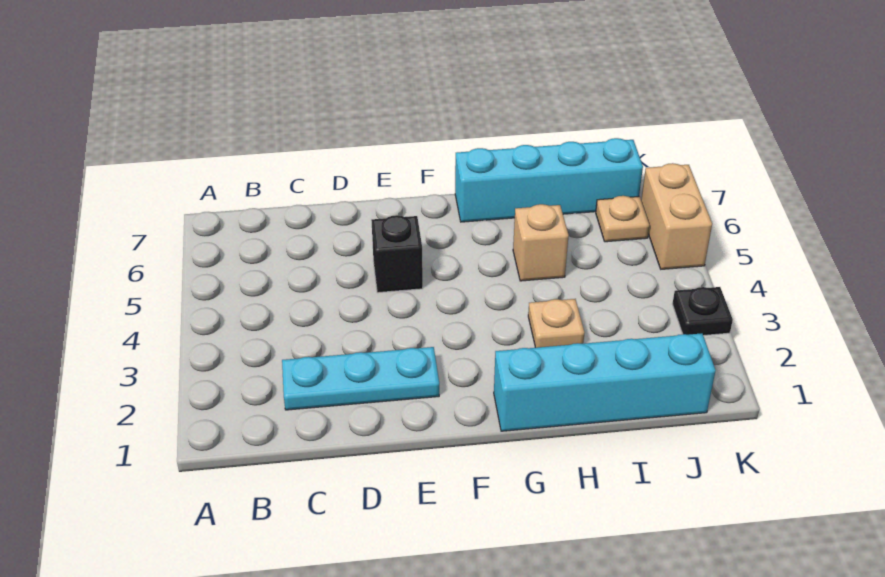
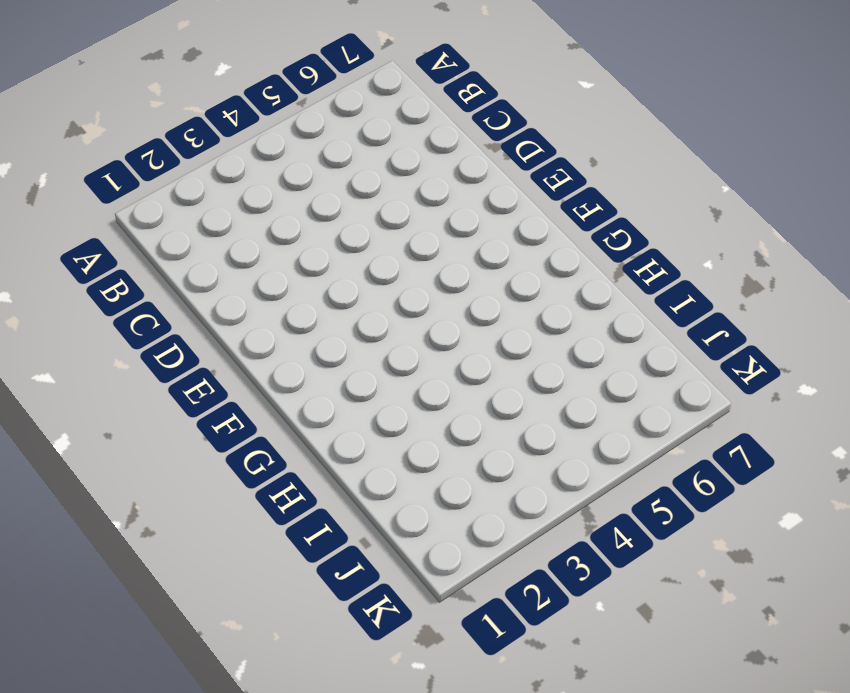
none -> cyan 1x3 plate [282,347,439,410]
none -> black 1x1 brick [371,215,423,293]

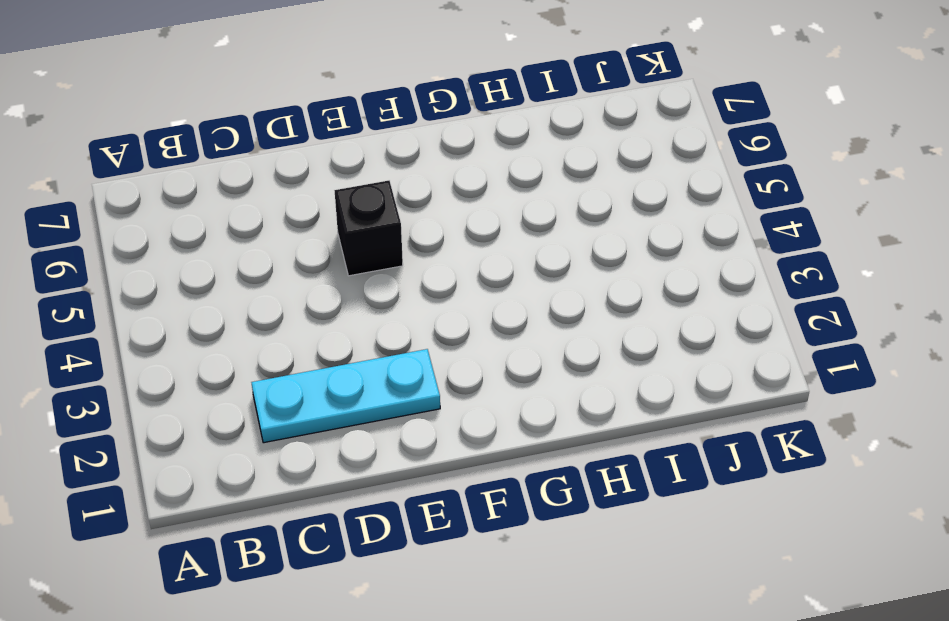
none -> cyan 1x4 brick [494,333,716,431]
none -> cyan 1x4 brick [455,138,643,222]

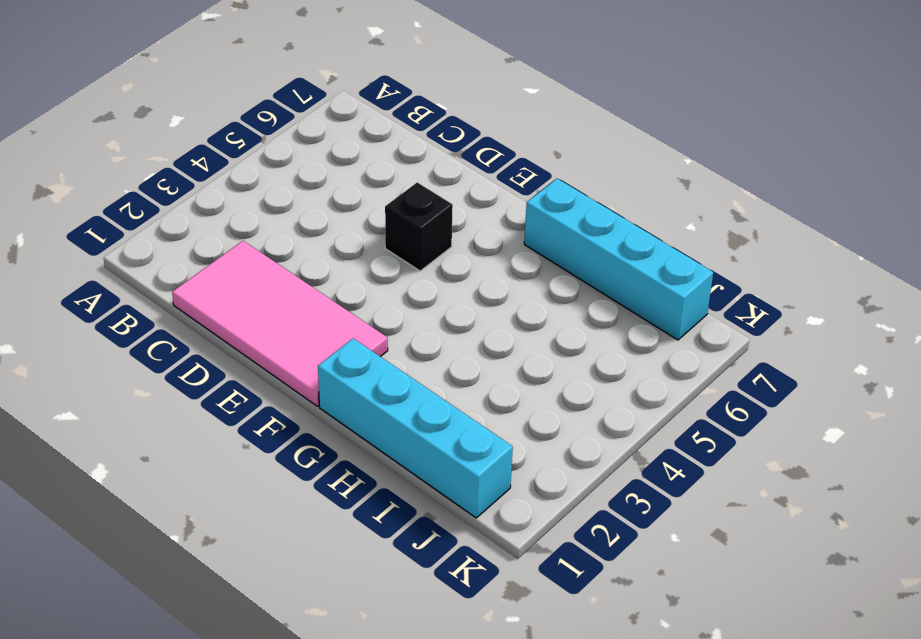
pink 2x4 tile [172,241,388,406] -> cyan 1x3 plate [282,347,439,410]
none -> tan 1x1 plate [528,299,585,348]
none -> tan 1x1 brick [513,204,569,281]

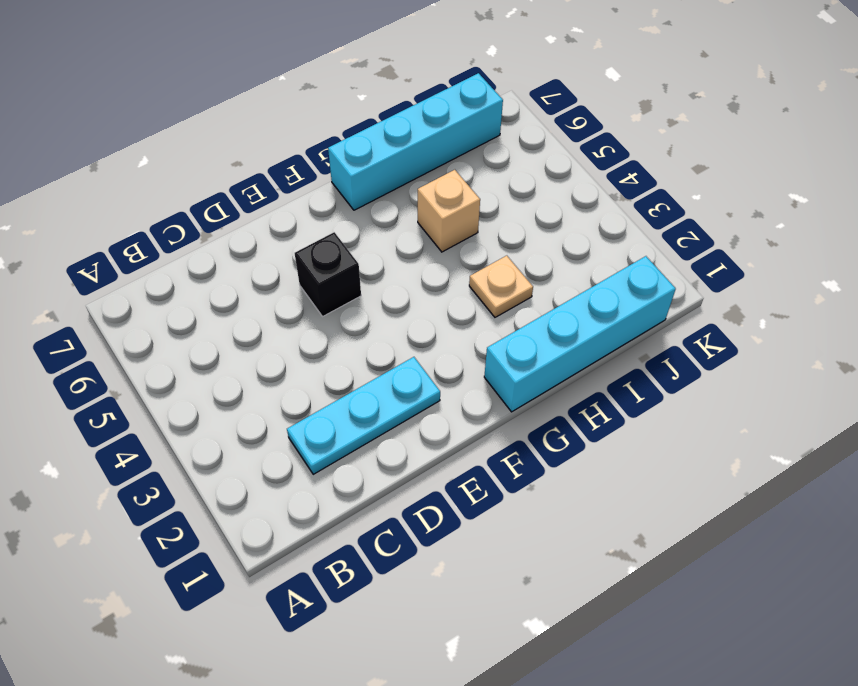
none -> tan 1x1 plate [596,196,649,242]
none -> black 1x1 plate [672,287,733,336]

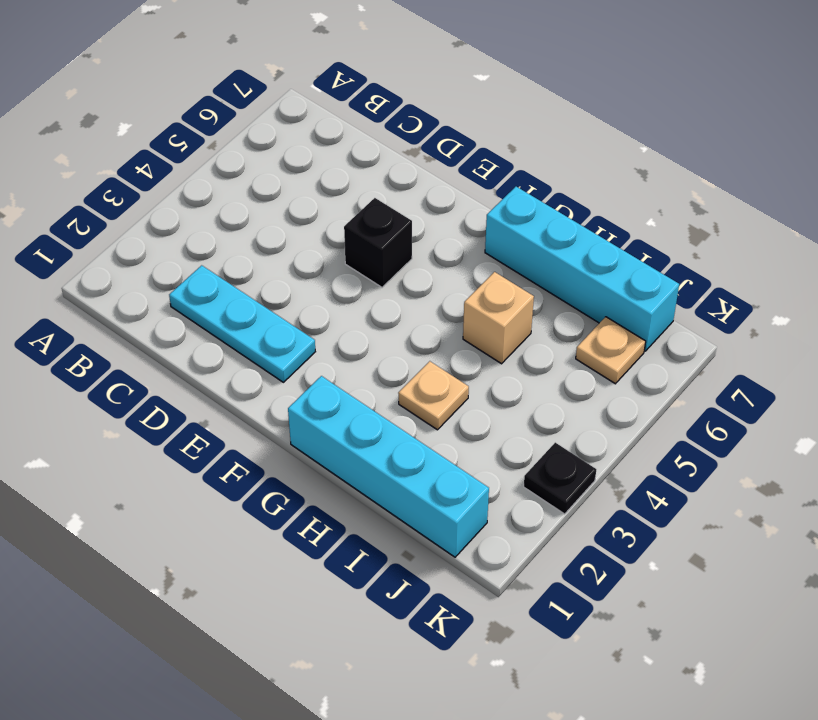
none -> tan 1x2 brick [641,163,712,269]

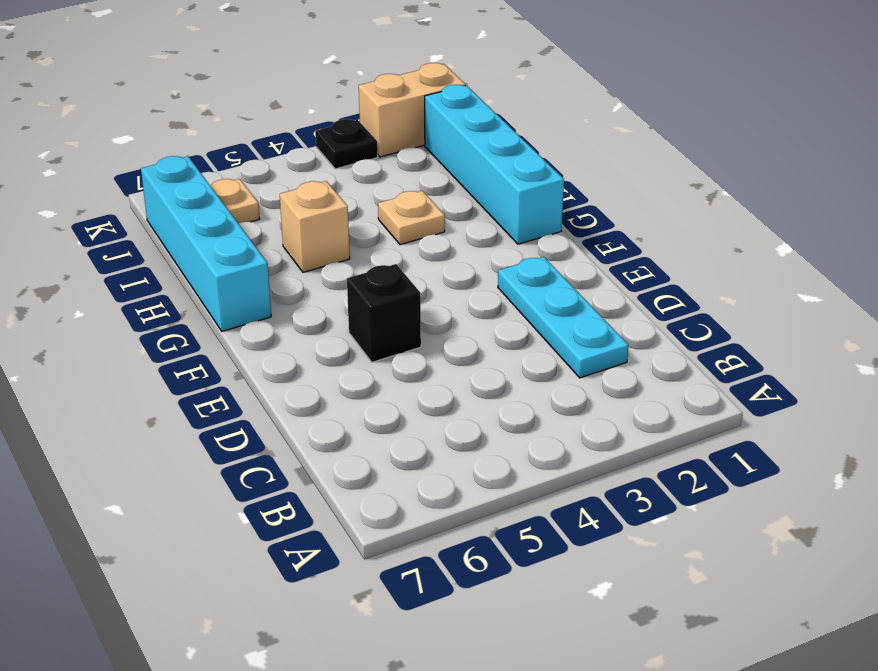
tan 1x2 brick [359,63,465,157] -> tan 1x2 brick moved to [641,163,712,269]

